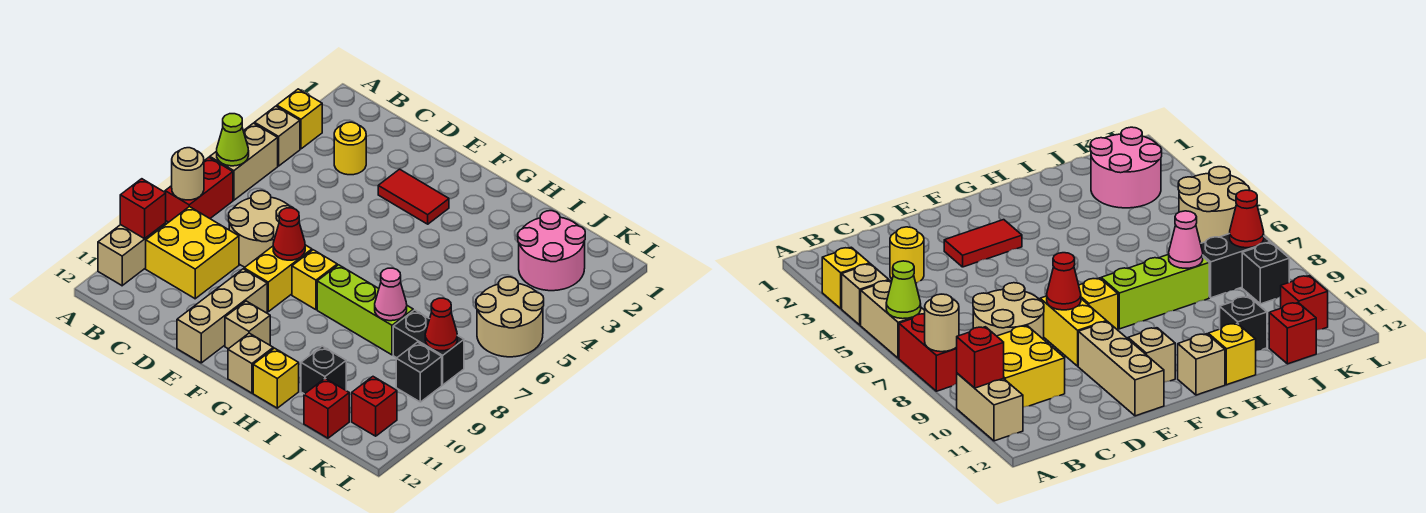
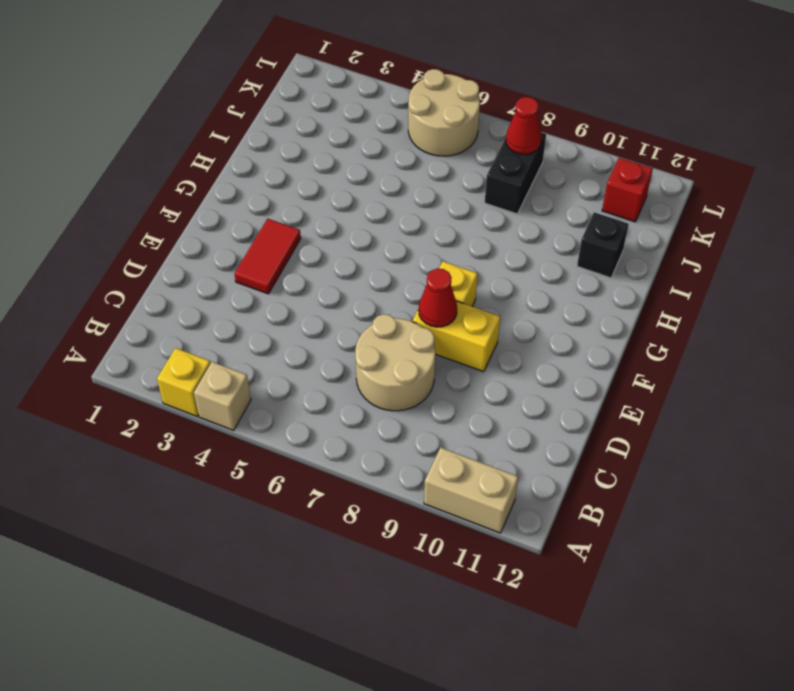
none -> tan 1x2 brick [210,123,278,200]
none -> red 1x2 brick [165,157,233,222]
none -> yellow 2x2 brick [146,207,239,299]

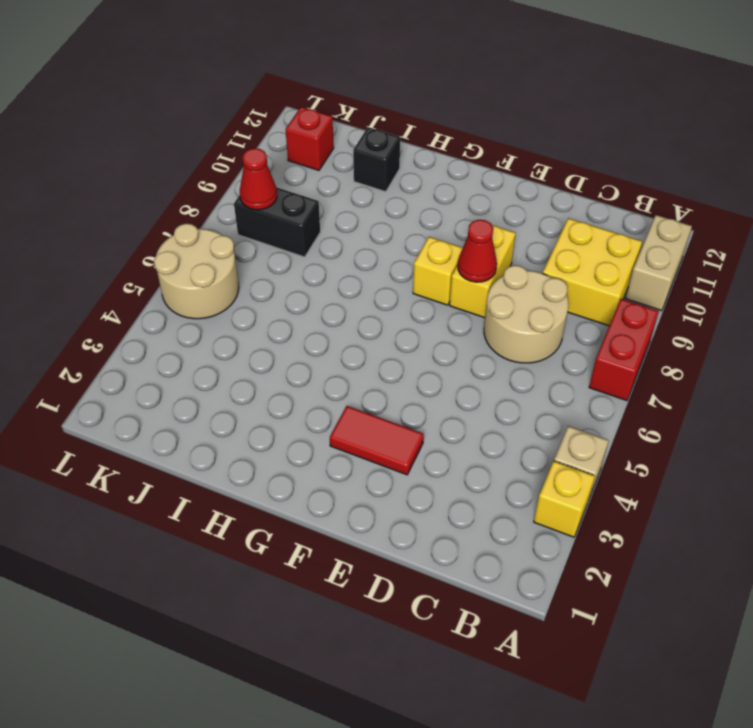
none -> tan 1x2 brick [210,123,278,200]
none -> yellow 1x1 round brick [334,122,366,175]
none -> tan 1x3 brick [177,269,267,363]

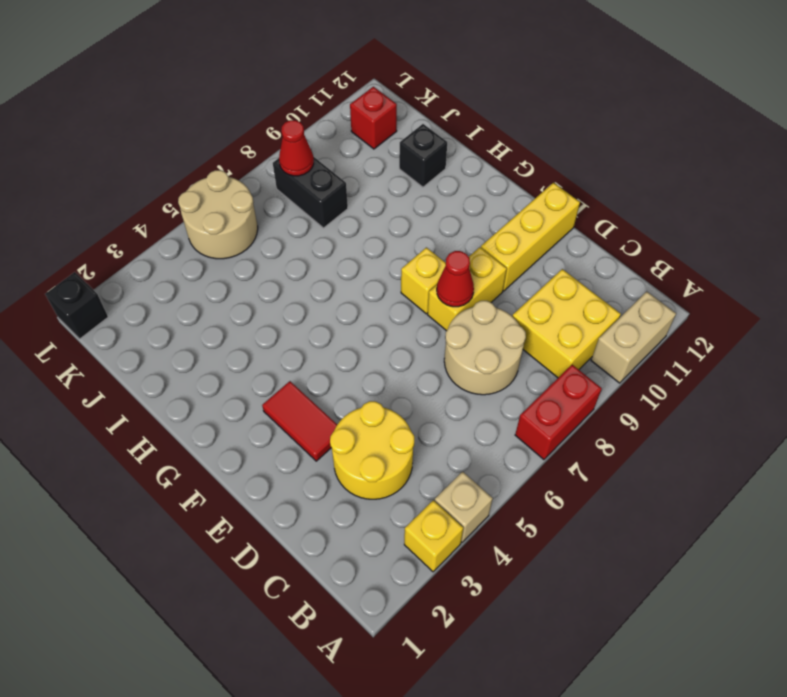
yellow 2x2 round brick [330,401,414,499] -> yellow 1x1 round brick [334,122,366,175]
yellow 1x3 brick [481,183,580,291] -> tan 1x3 brick [177,269,267,363]
black 1x1 brick [45,272,108,339] -> black 1x1 brick moved to [396,342,442,402]
none -> tan 1x2 brick [210,123,278,200]
none -> tan 1x1 brick [225,301,270,349]
none -> lime 1x3 brick [317,265,413,355]

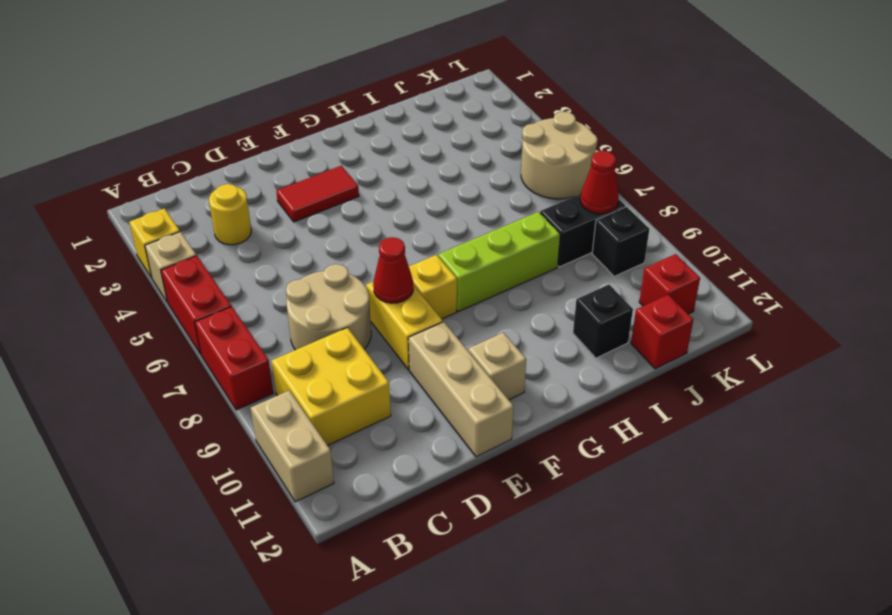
red 1x2 brick [161,256,231,354] -> tan 1x2 brick [210,123,278,200]
none -> tan 1x1 brick [228,333,273,393]
none -> yellow 1x1 brick [253,348,299,408]
none -> pink 2x2 round brick [518,211,585,291]

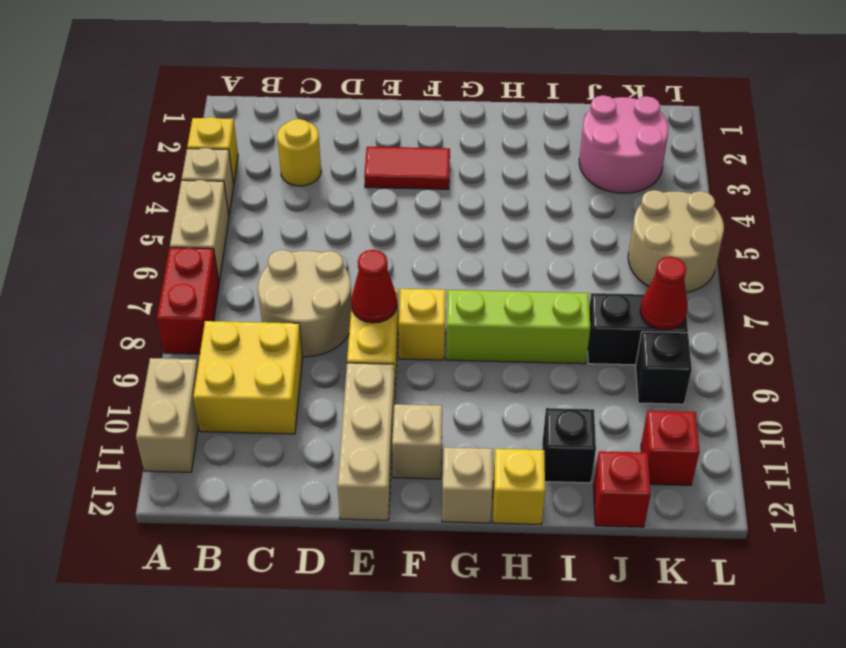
none -> lime 1x1 cone [217,114,249,166]
none -> tan 1x1 round brick [172,148,204,200]
none -> red 1x1 brick [120,179,166,239]

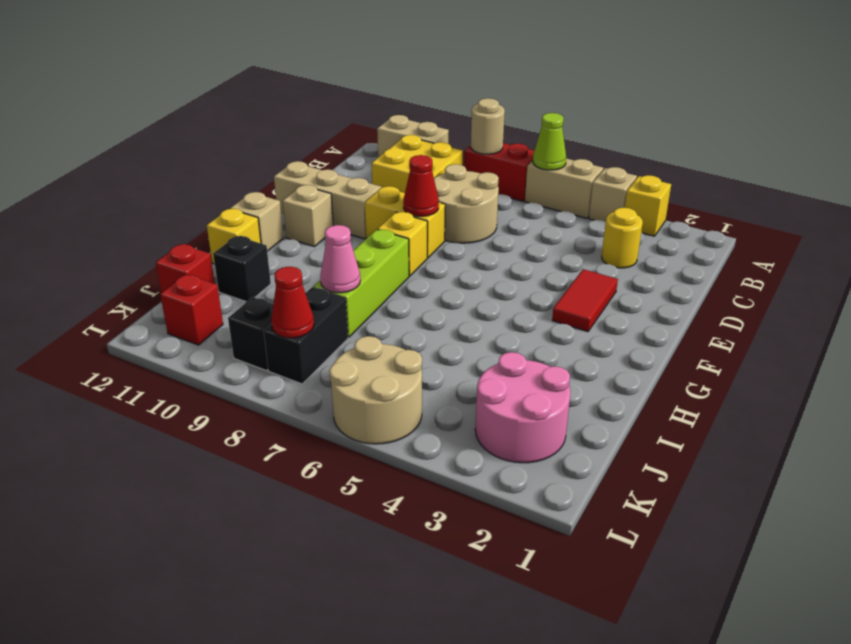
none -> red 1x1 brick [120,179,166,239]

